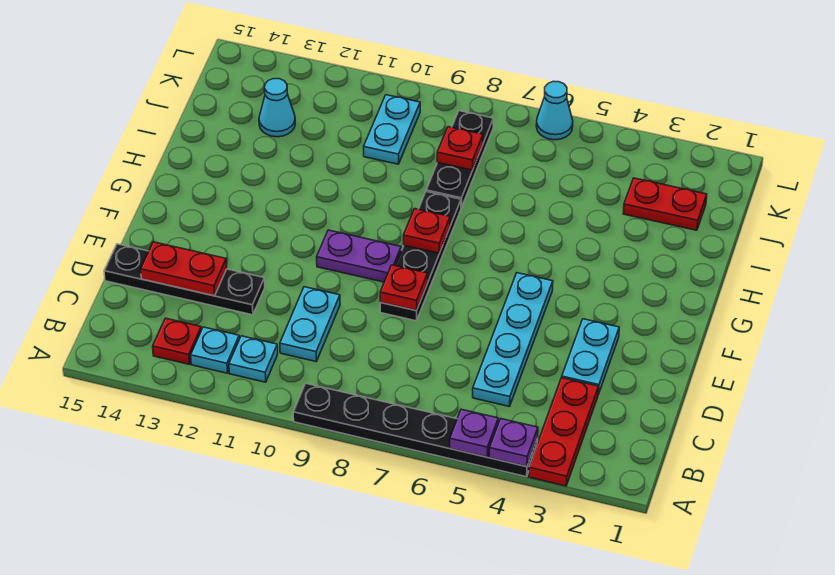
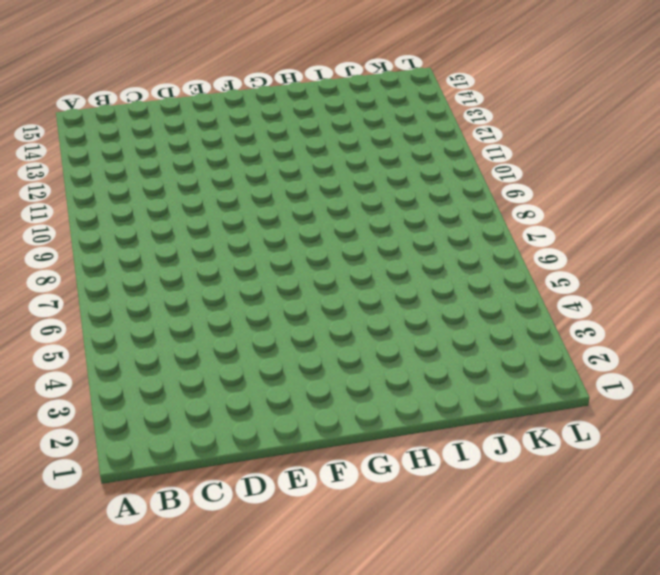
none -> red 1x3 plate [529,378,599,486]
none -> black 1x6 plate [293,383,538,477]
none -> cyan 1x1 plate [229,336,278,382]

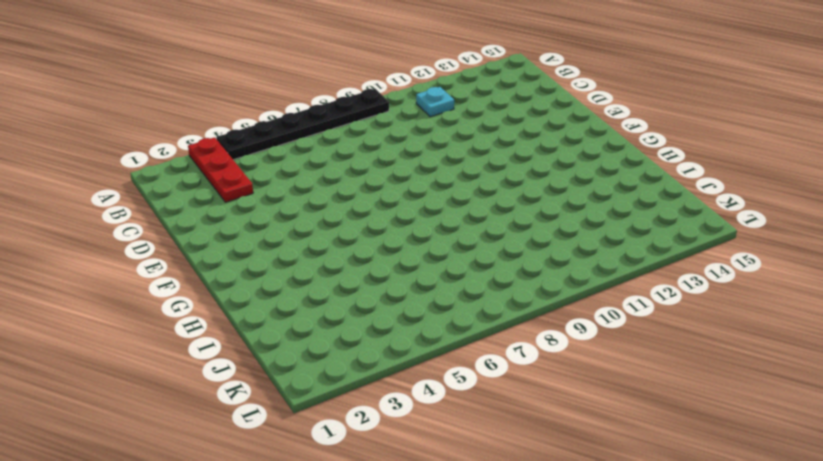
none -> cyan 1x1 plate [191,327,239,373]
none -> red 1x1 plate [153,318,202,364]
none -> cyan 1x4 plate [473,273,553,407]

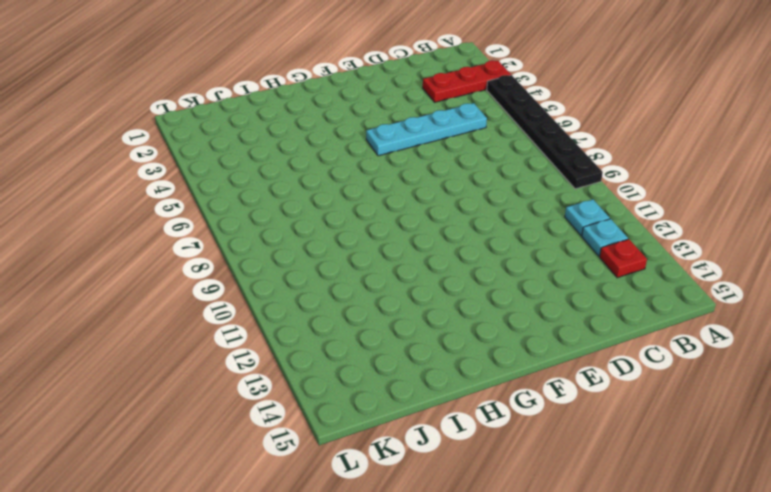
none -> cyan 1x2 plate [280,287,340,361]
none -> cyan 1x2 plate [562,319,619,394]
none -> black 1x4 plate [104,244,265,315]

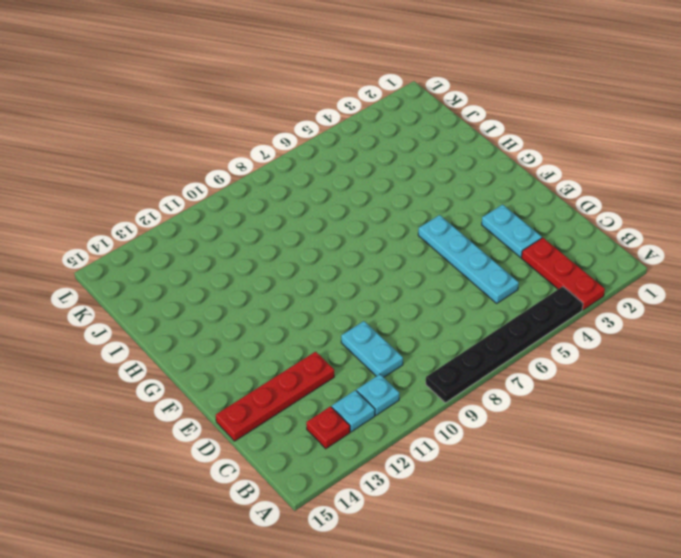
red 1x4 plate [216,352,334,441] -> black 1x4 plate [104,244,265,315]
none -> black 1x4 plate [380,192,461,321]
none -> purple 1x2 plate [317,230,401,282]
none -> black 1x3 plate [426,111,493,208]

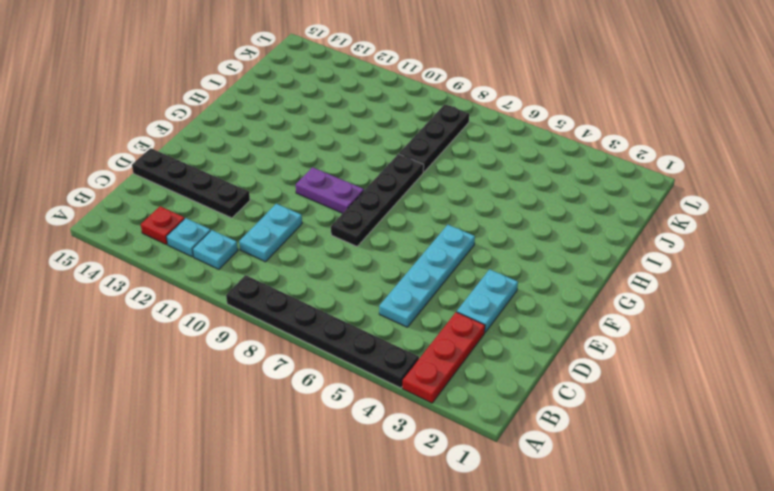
none -> red 1x2 plate [623,178,707,230]
none -> cyan 1x2 plate [364,95,420,164]
none -> cyan 1x1 cone [259,79,295,137]

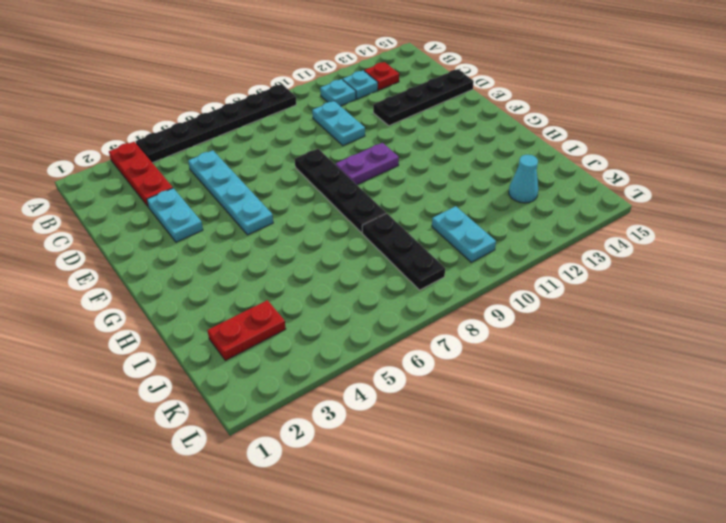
none -> cyan 1x1 cone [536,81,573,140]
none -> purple 1x1 plate [489,419,538,467]
none -> purple 1x1 plate [450,409,498,457]

